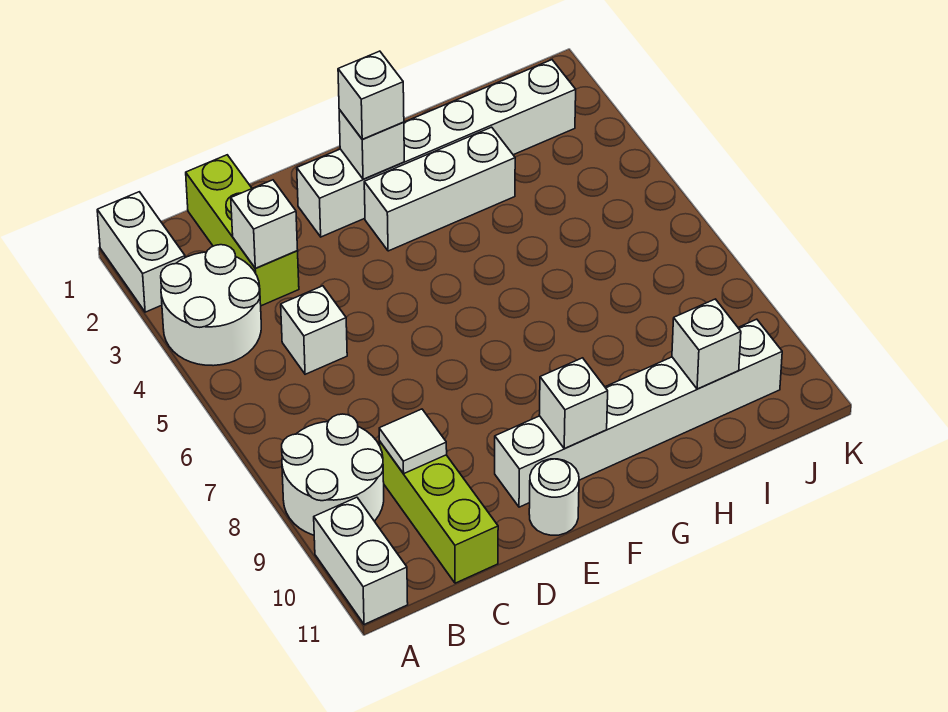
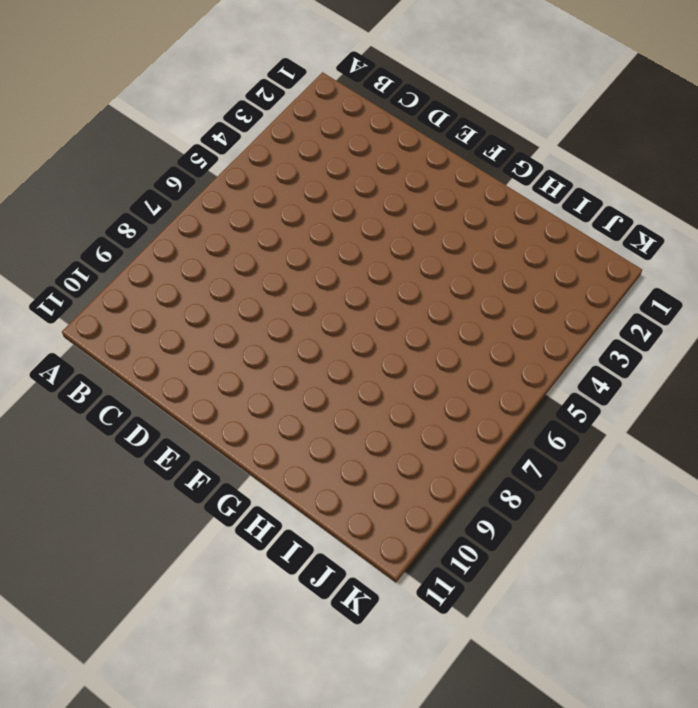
none -> white 1x2 brick [97,192,185,312]
none -> white 2x2 round brick [161,245,261,366]
none -> white 2x2 round brick [282,414,384,535]

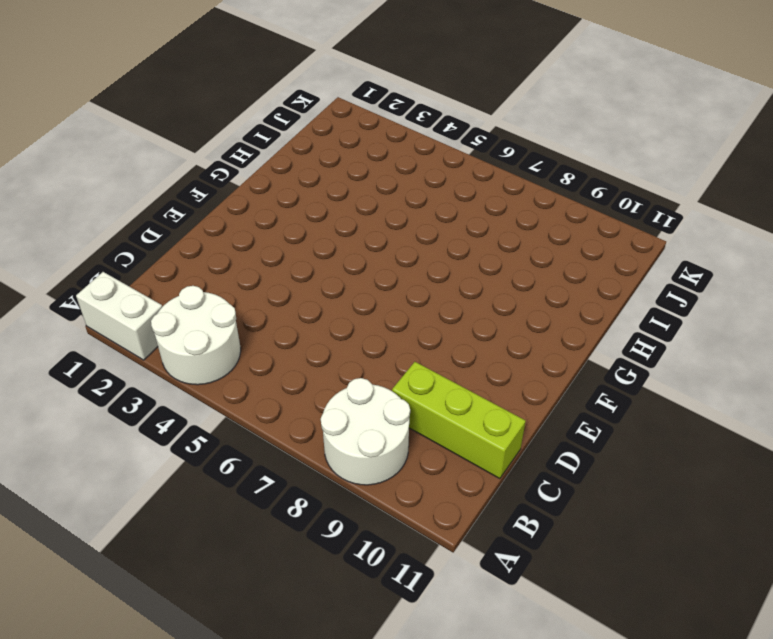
none -> white 1x2 brick [314,497,408,625]
none -> lime 1x3 brick [186,155,299,306]
none -> white 1x1 brick [281,286,347,374]

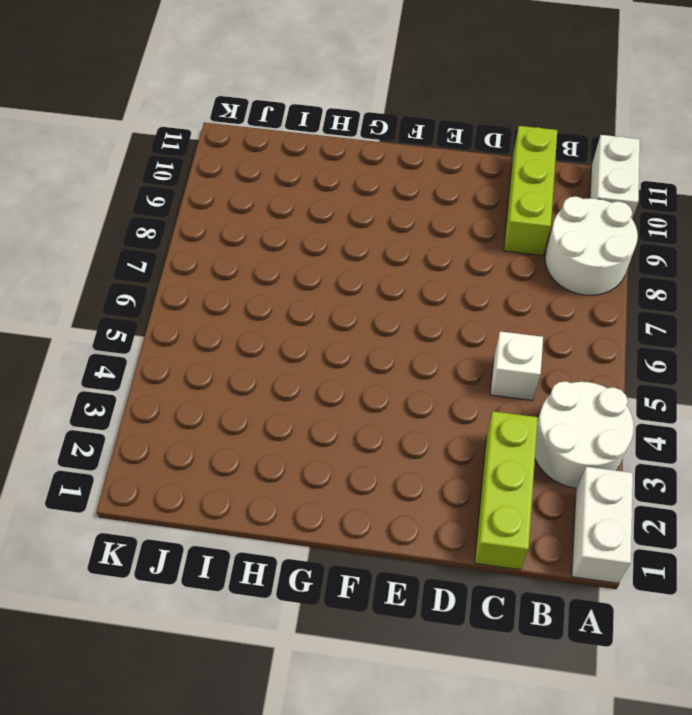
none -> white 1x6 brick [297,60,576,237]
none -> white 1x6 brick [495,319,782,507]
none -> white 1x1 round brick [529,459,579,535]

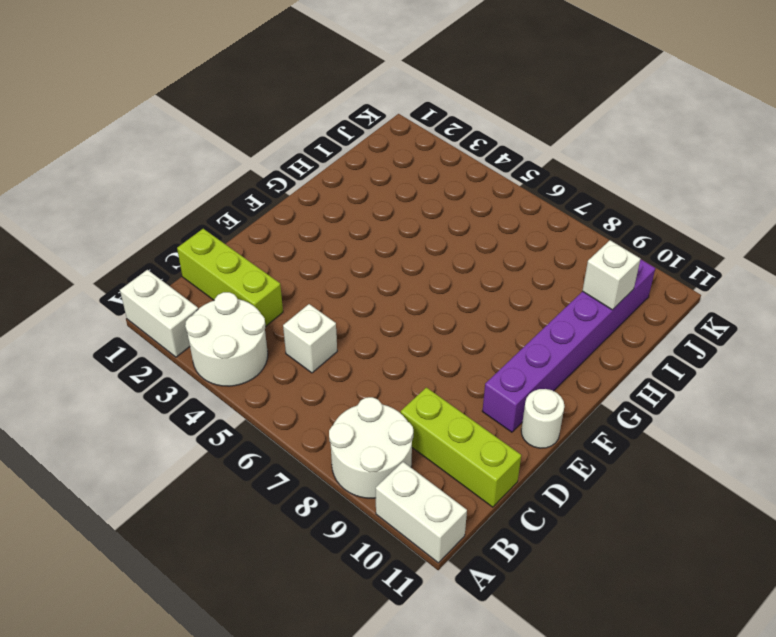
purple 1x6 brick [482,260,655,432] -> white 1x6 brick [495,319,782,507]
none -> white 1x6 brick [297,60,576,237]
none -> white 1x3 brick [364,127,515,251]
none -> white 1x1 brick [231,180,298,268]

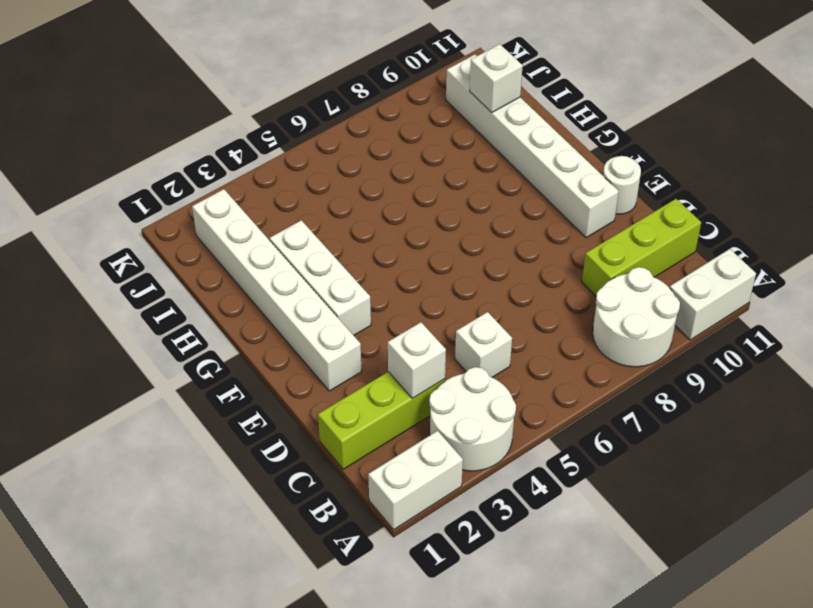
none -> white 1x1 tile [379,409,447,474]
none -> white 1x1 brick [339,110,404,179]
none -> white 1x1 brick [539,358,608,448]

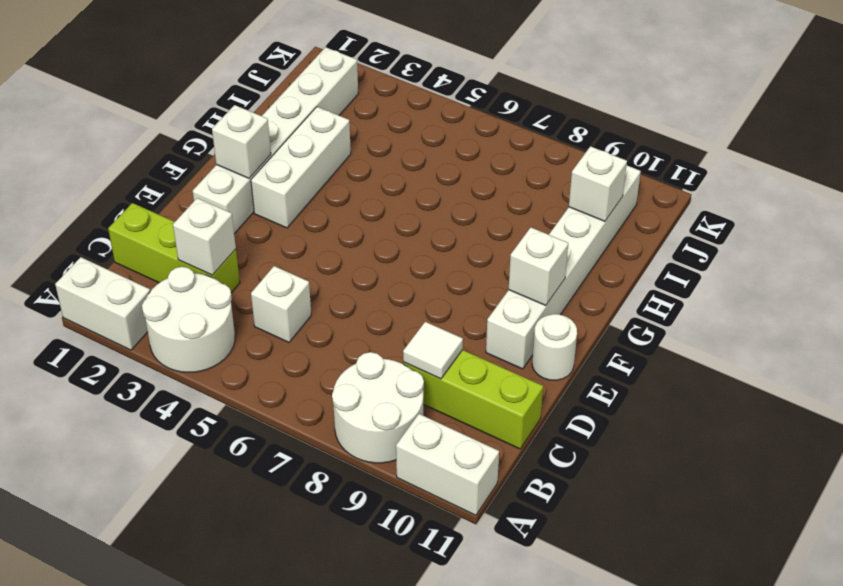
none -> white 1x1 brick [338,51,404,139]

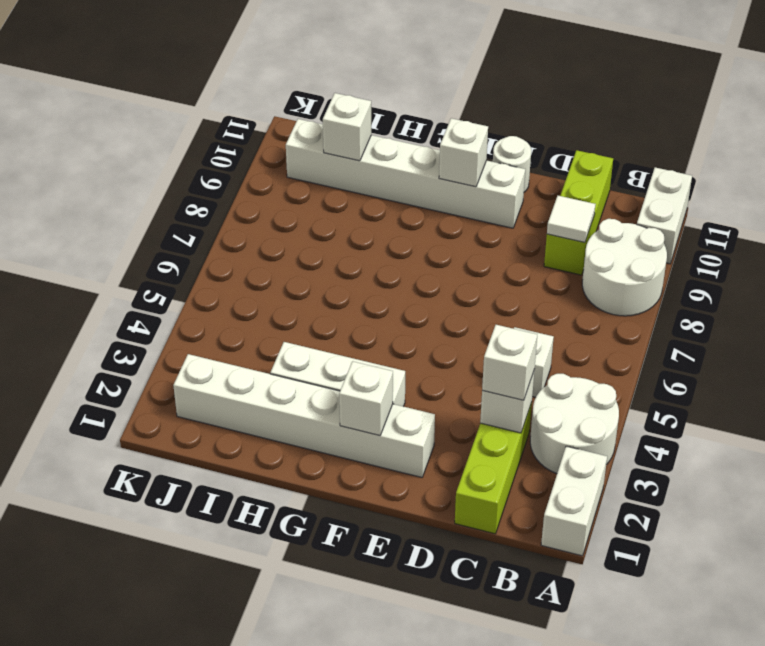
white 1x1 brick [482,325,537,400] -> white 1x1 brick moved to [338,51,404,139]

